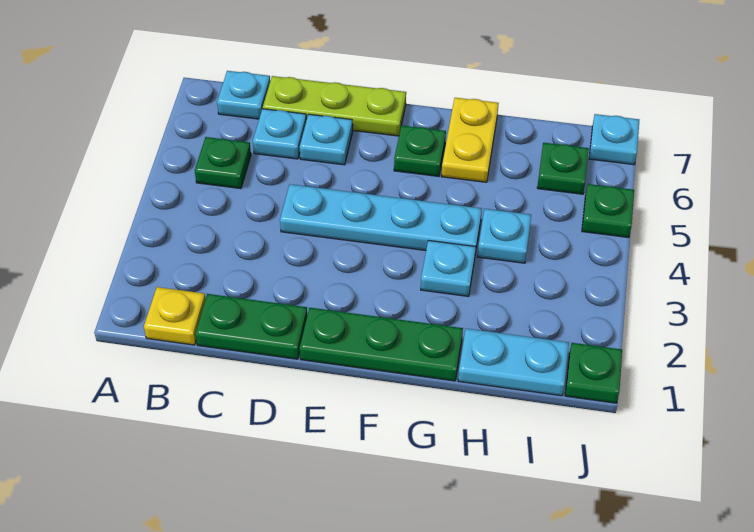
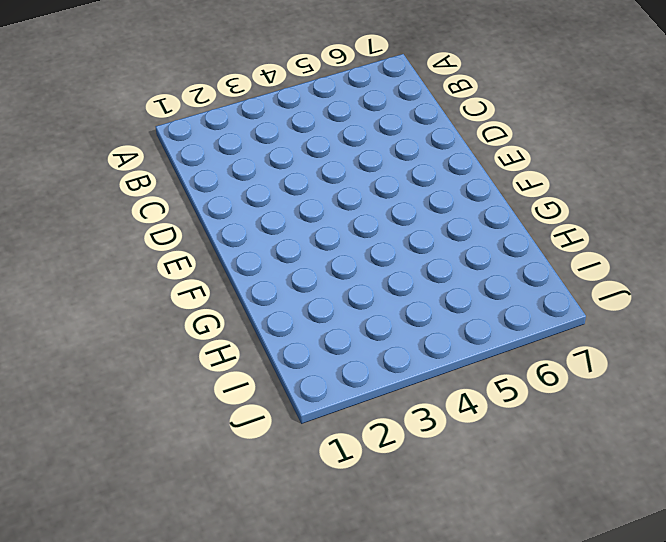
none -> yellow 1x1 plate [144,287,206,345]
none -> green 1x1 plate [195,137,251,189]
none -> cyan 1x1 plate [217,71,270,119]

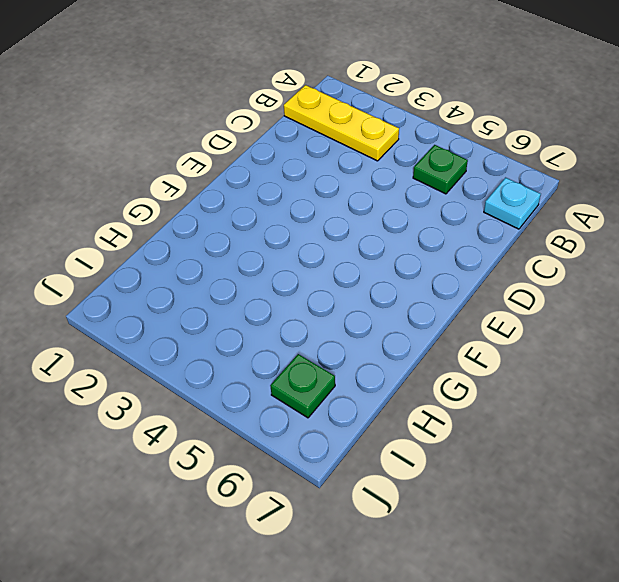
yellow 1x3 plate [284,85,399,161] -> yellow 1x1 plate [144,287,206,345]
none -> green 1x2 plate [195,294,307,359]
none -> cyan 1x1 plate [253,109,306,159]
none -> lime 1x3 plate [263,76,406,136]

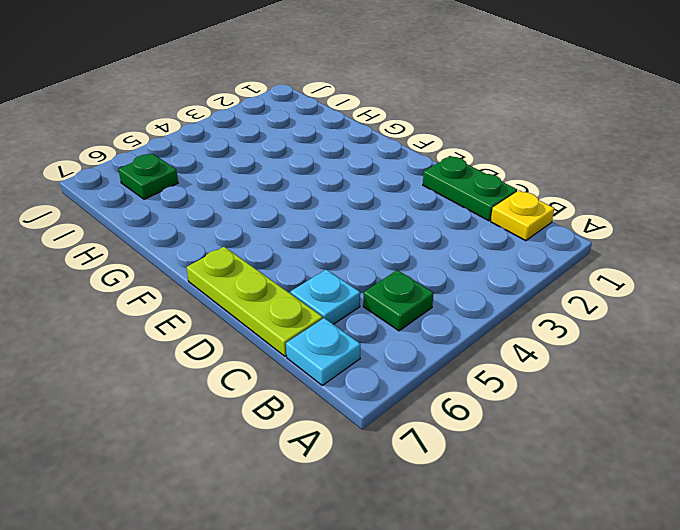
none -> cyan 1x4 plate [280,184,482,254]
none -> cyan 1x1 plate [300,114,353,165]
none -> green 1x3 plate [300,308,463,381]

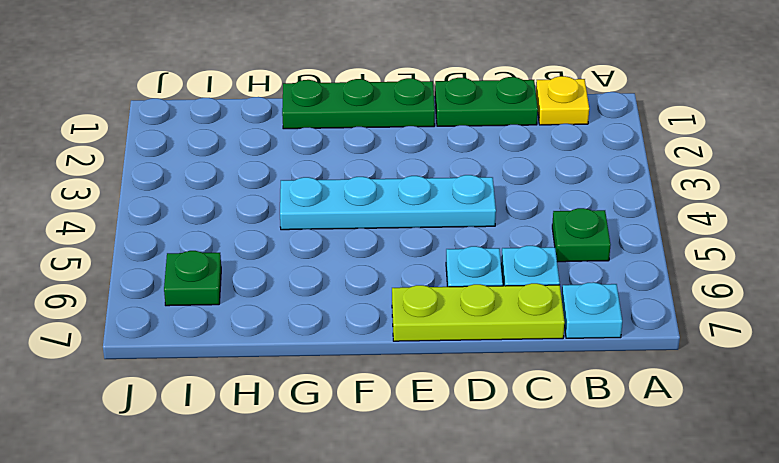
none -> green 1x1 plate [394,126,446,176]
none -> cyan 1x1 plate [421,240,476,296]
none -> yellow 1x2 plate [441,98,499,182]

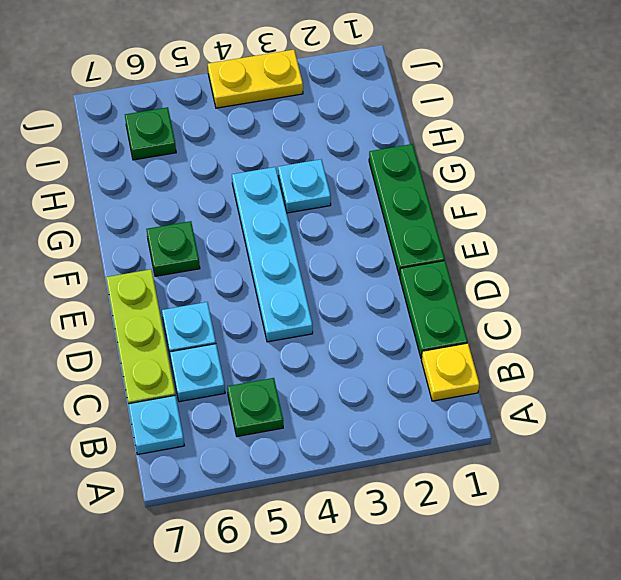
yellow 1x2 plate [208,50,303,108] -> yellow 1x2 plate moved to [441,98,499,182]
none -> cyan 1x2 plate [458,329,569,396]
none -> cyan 1x1 plate [478,209,531,263]
none -> green 1x1 plate [565,343,622,403]

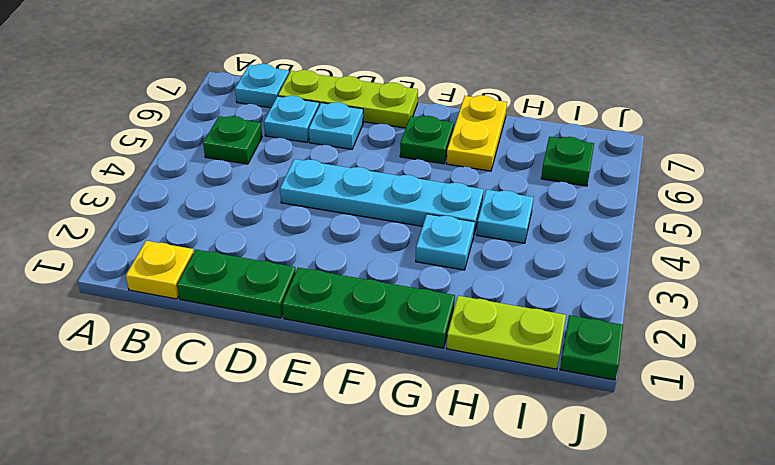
lime 1x2 plate [446,296,566,369] -> cyan 1x2 plate [458,329,569,396]
none -> green 1x1 plate [582,184,634,238]
none -> cyan 1x1 plate [589,114,639,165]

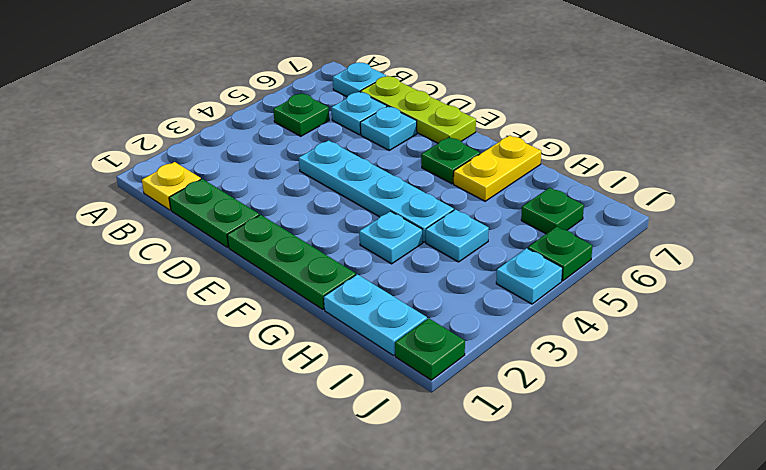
cyan 1x1 plate [496,248,563,304] -> cyan 1x1 plate moved to [589,114,639,165]

